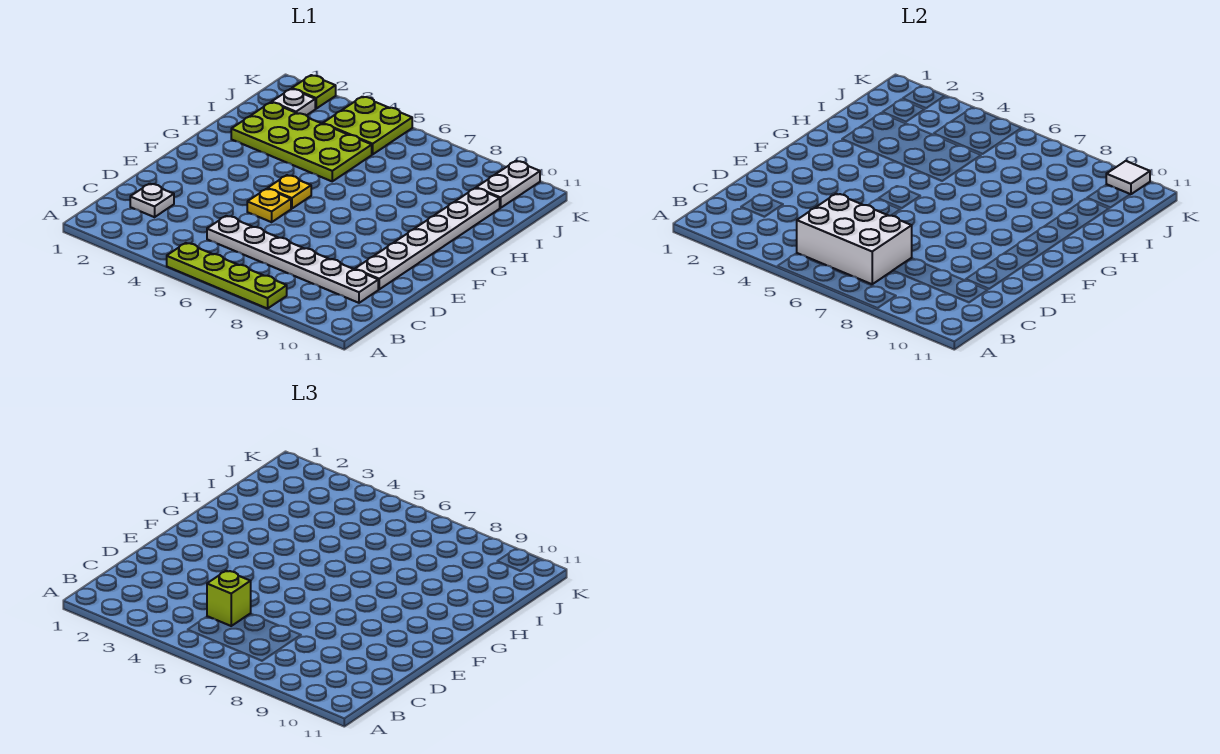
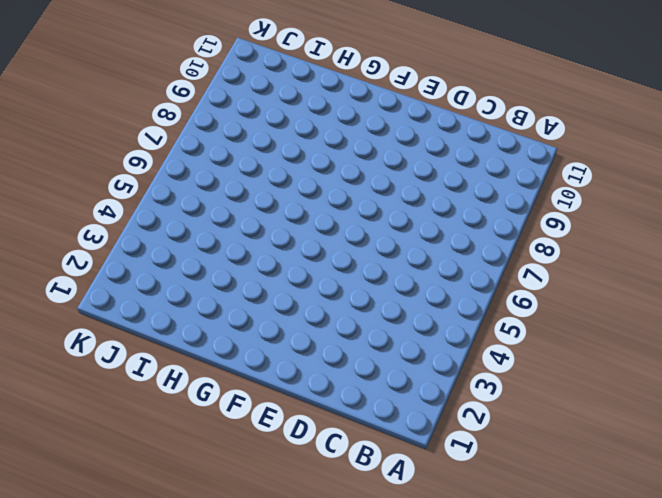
none -> lime 1x4 plate [167,243,287,309]
none -> white 1x1 plate [130,184,174,217]
none -> white 1x6 plate [207,216,378,303]

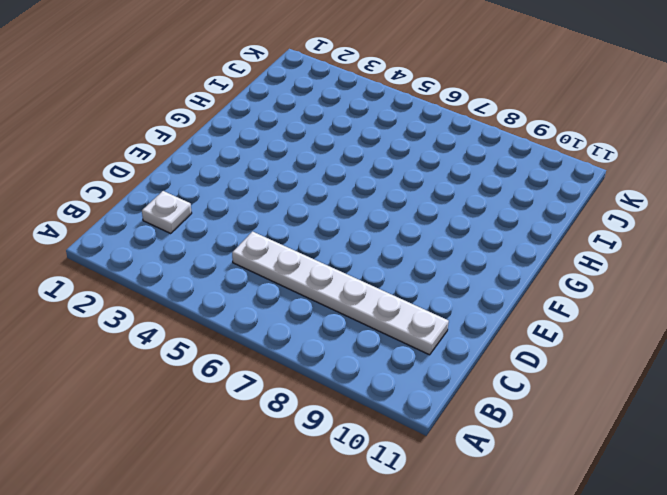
none -> lime 1x4 plate [167,243,287,309]
none -> white 1x6 plate [355,188,500,289]
none -> yellow 1x1 plate [247,189,291,222]

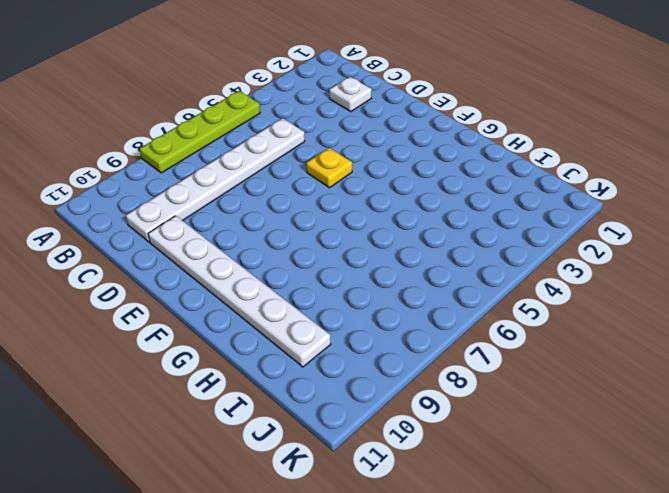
none -> yellow 1x1 plate [268,175,311,209]
none -> lime 2x4 plate [231,102,372,181]
none -> white 1x1 plate [272,89,315,115]

